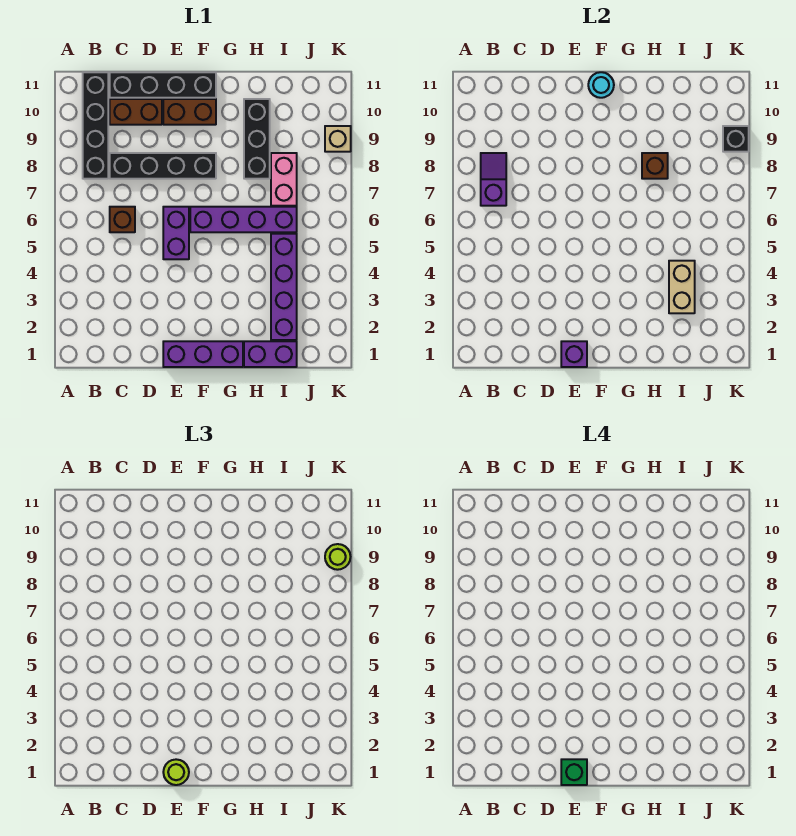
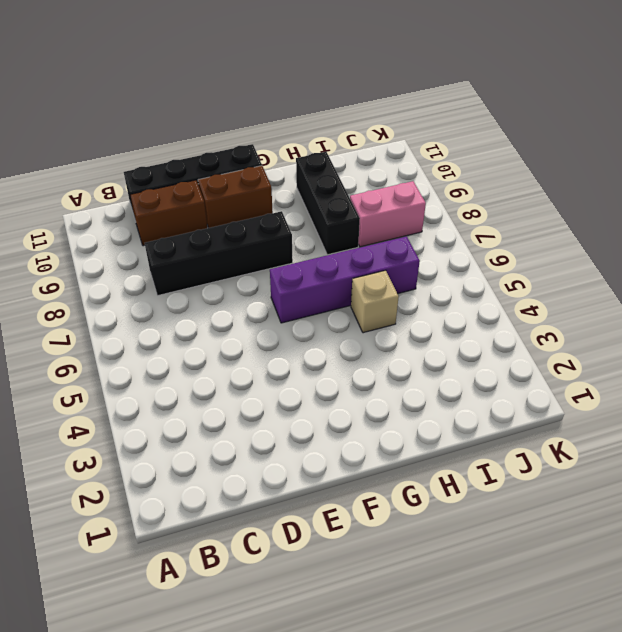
tan 1x1 brick [351,270,399,333] -> tan 1x1 brick moved to [325,126,351,152]
pink 1x2 brick [350,181,426,247] -> pink 1x2 brick turned to [271,153,297,206]
none -> black 1x4 brick [83,72,108,179]
none -> brown 1x1 brick [110,207,135,232]
none -> purple 1x3 brick [163,341,243,367]

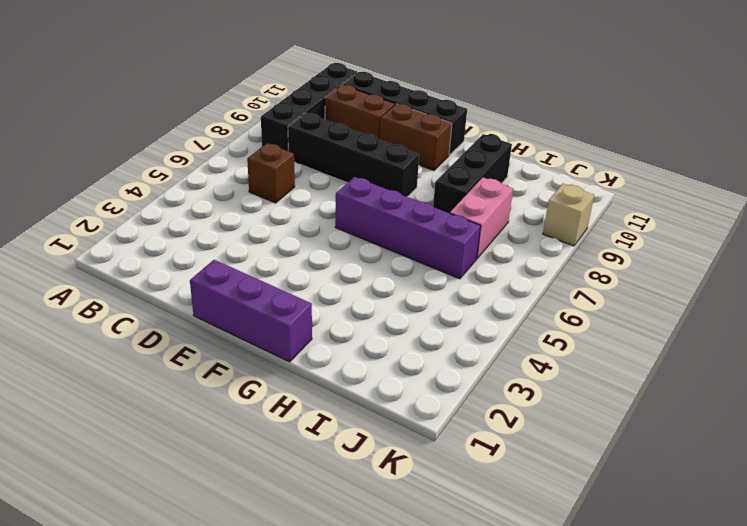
none -> purple 1x2 brick [163,207,189,259]
none -> purple 1x2 brick [244,341,297,367]
none -> purple 1x4 brick [271,234,297,340]

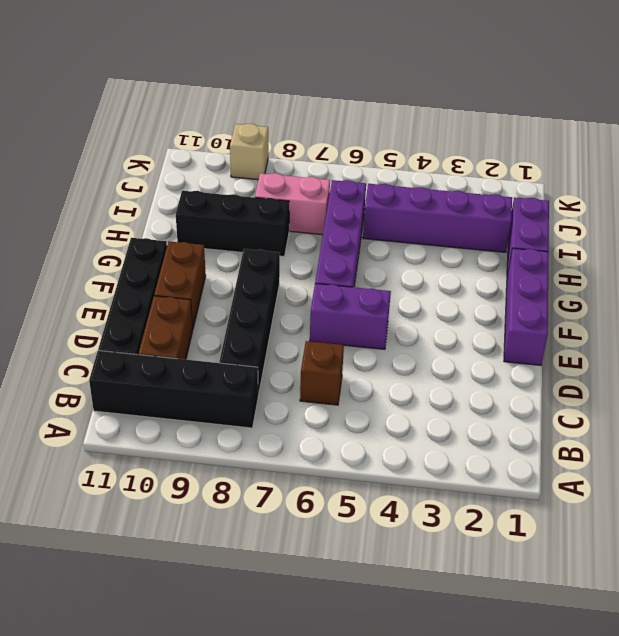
none -> purple 1x2 slope [481,153,506,206]
none -> purple 1x1 brick [561,341,587,367]
none -> cyan 1x1 round brick [588,72,614,98]

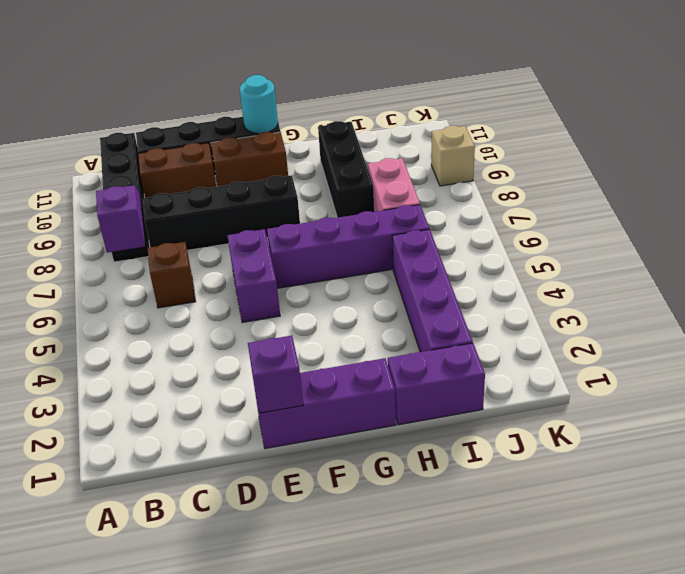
none -> brown 1x1 brick [642,153,668,179]
none -> tan 1x2 brick [669,261,695,313]
none -> black 1x1 brick [723,126,749,152]

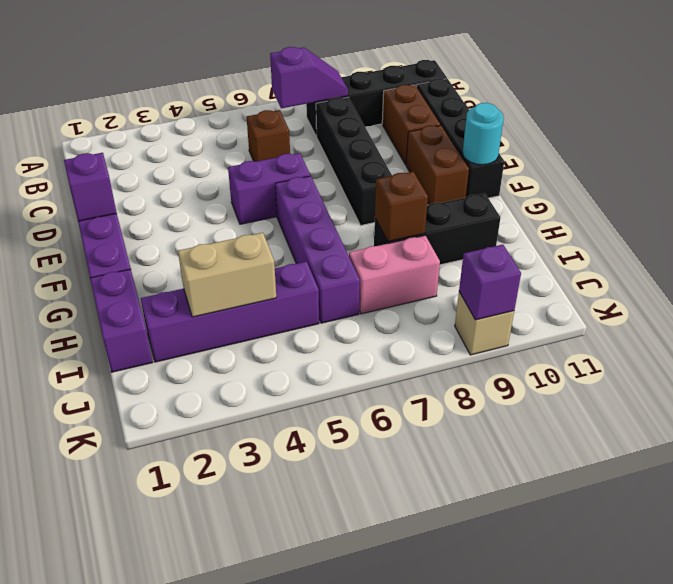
purple 1x1 brick [459,245,521,320] -> black 1x1 brick [723,126,749,152]
none -> lime 1x1 round brick [163,759,189,785]
none -> lime 1x1 round brick [325,544,350,570]
none -> green 1x1 brick [561,759,587,785]

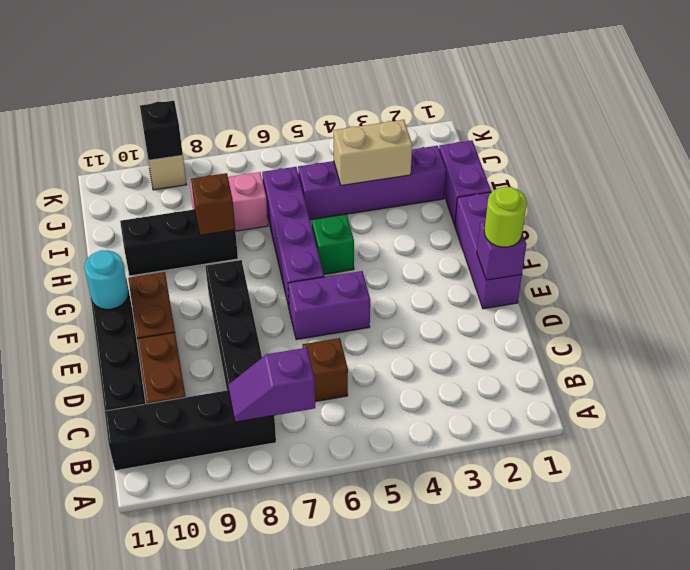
green 1x1 brick [312,214,354,274] -> green 1x1 brick moved to [561,759,587,785]
none -> lime 1x1 round brick [325,544,350,570]

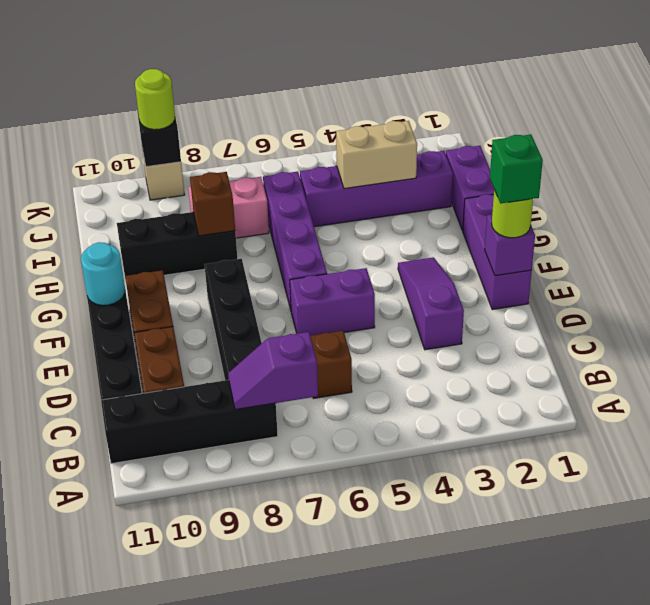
purple 1x3 slope [398,257,464,350] -> none

